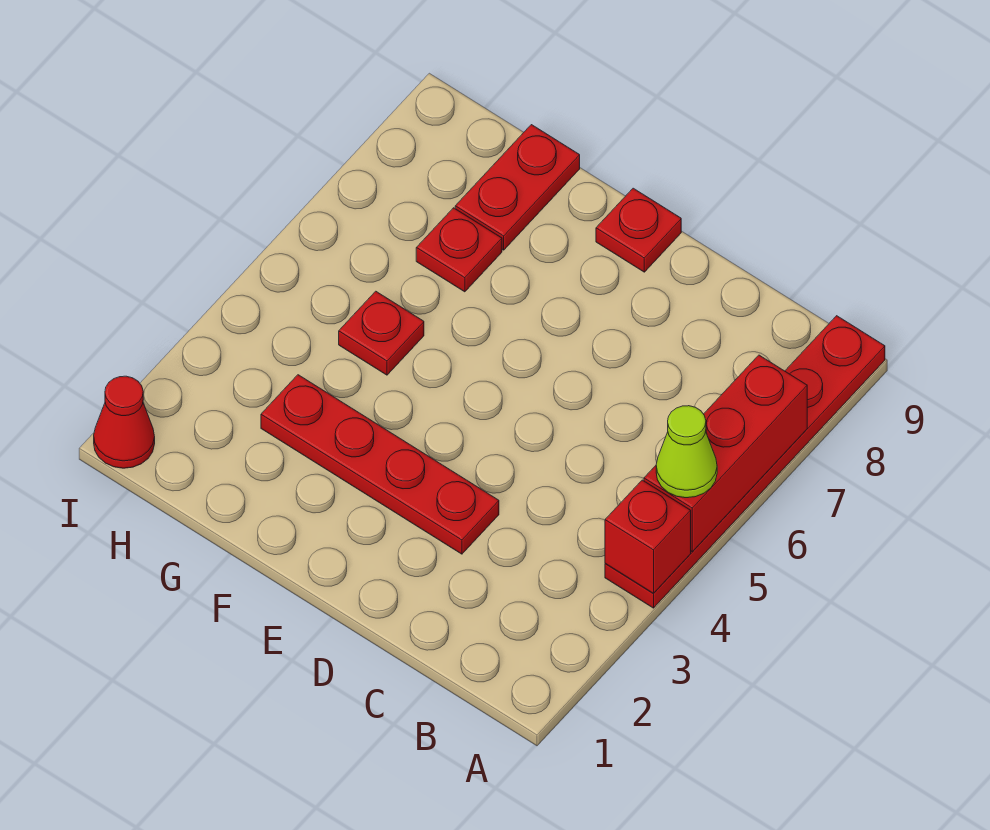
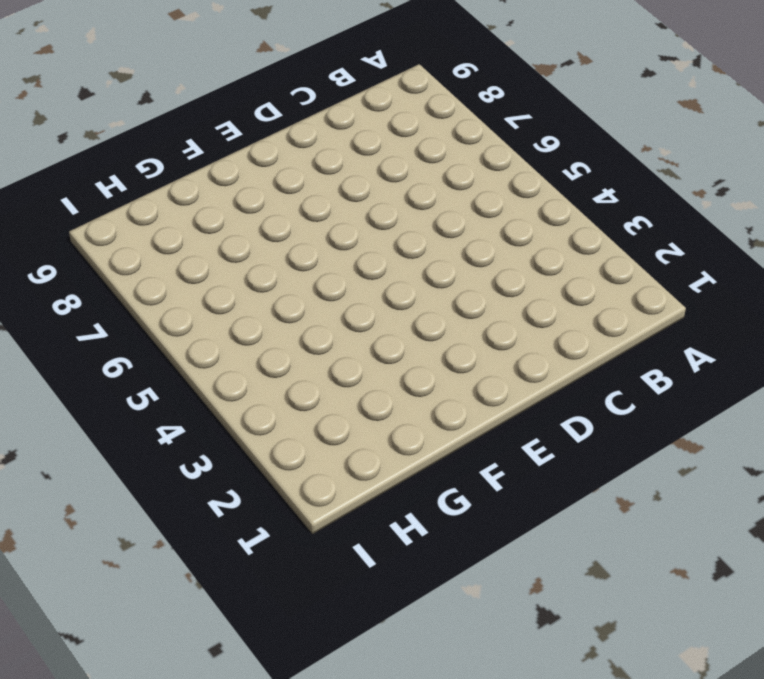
none -> red 1x6 plate [605,316,885,608]
none -> red 1x4 plate [261,375,499,554]

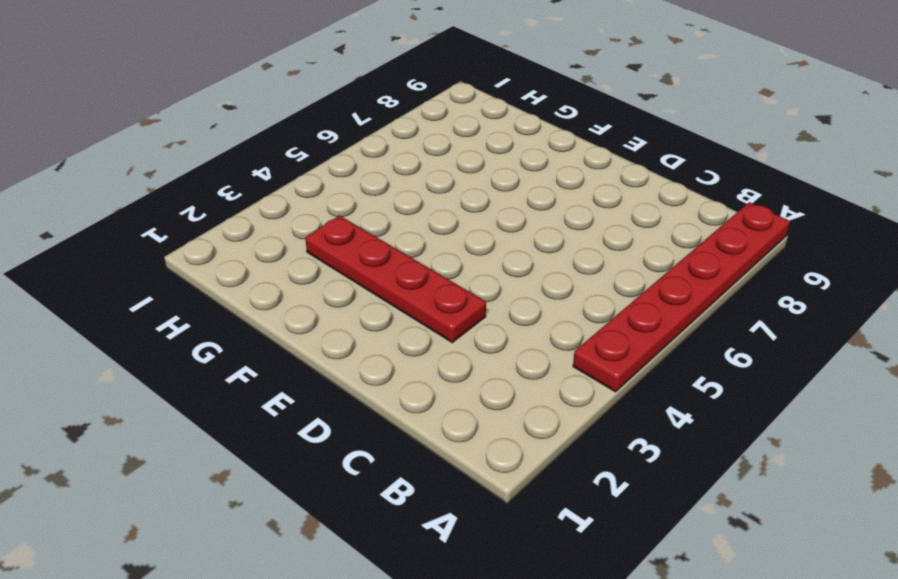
none -> red 1x1 plate [596,188,681,272]
none -> red 1x1 plate [339,291,424,375]

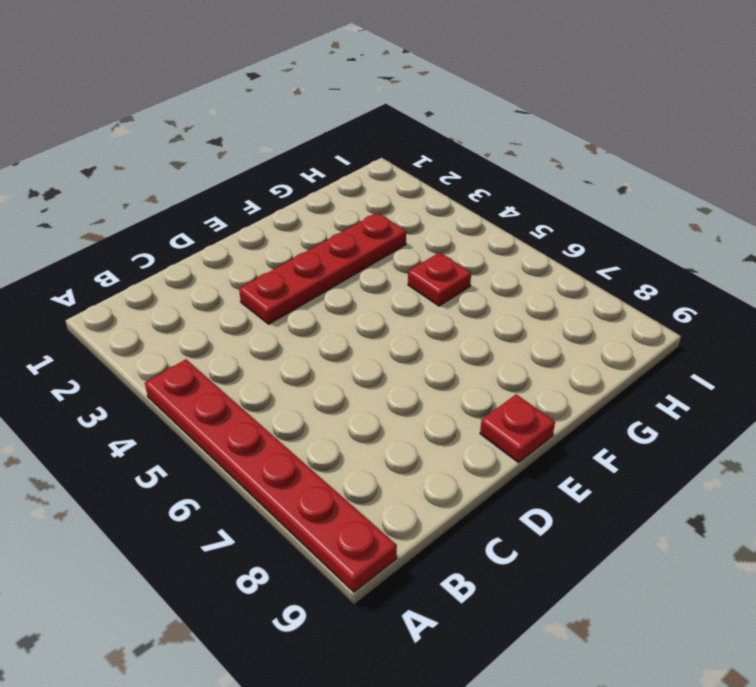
none -> red 1x1 plate [416,208,502,292]
none -> red 1x2 plate [455,125,580,250]

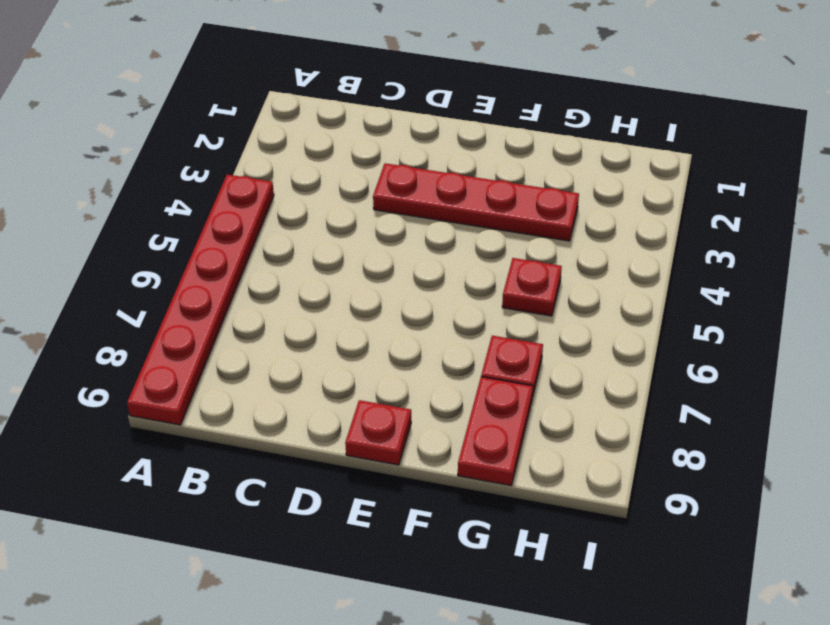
none -> red 1x1 cone [94,376,155,468]
none -> red 1x1 brick [605,480,691,594]

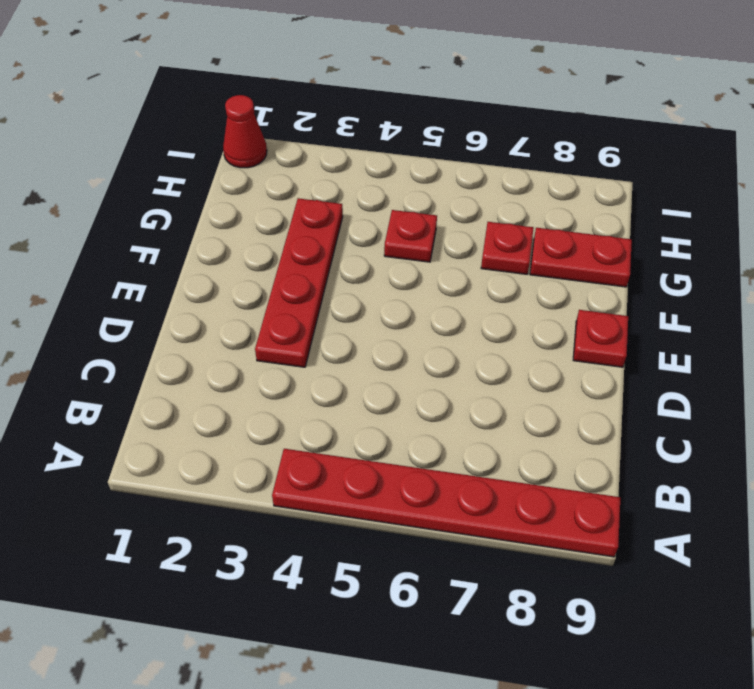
none -> red 1x1 brick [605,480,691,594]
none -> red 1x3 brick [644,355,807,551]

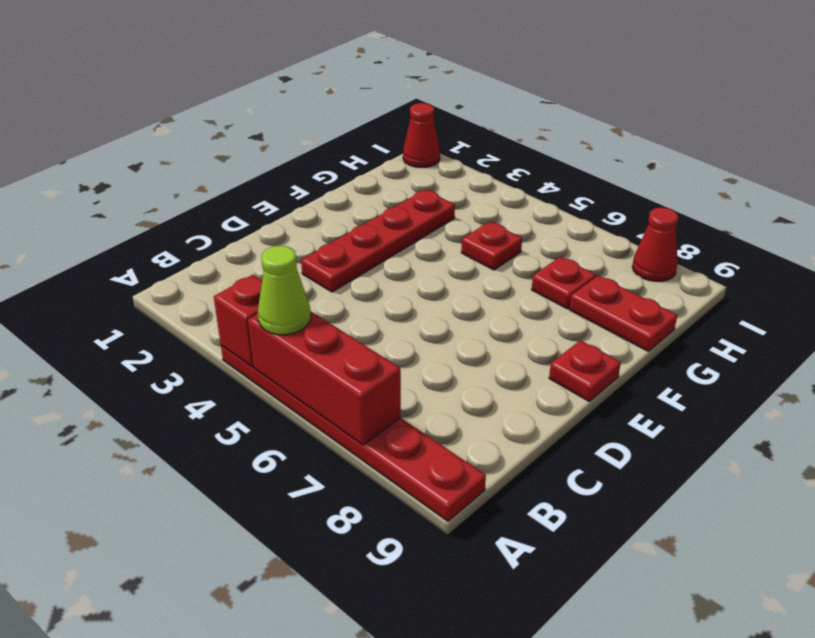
red 1x1 cone [632,208,678,281] -> none

